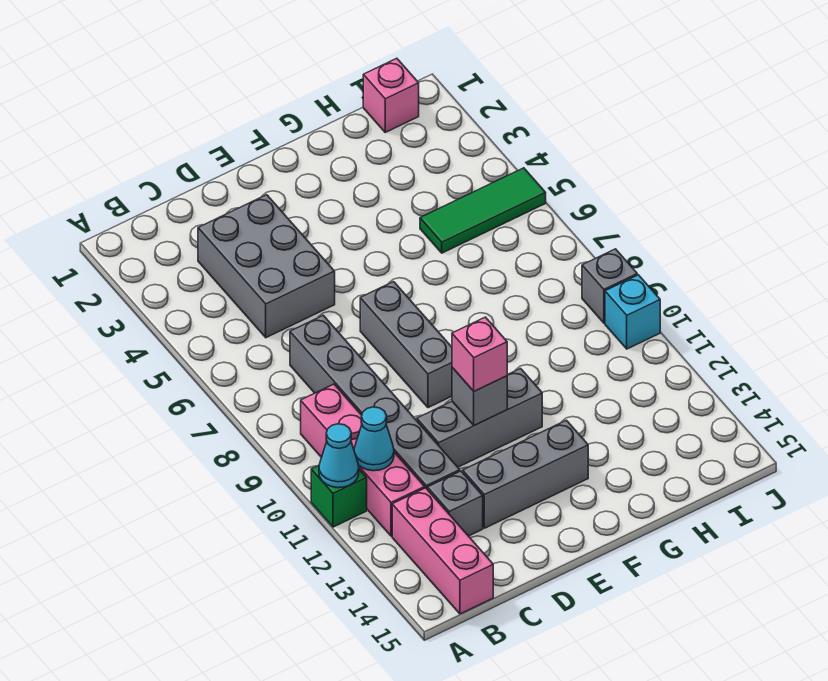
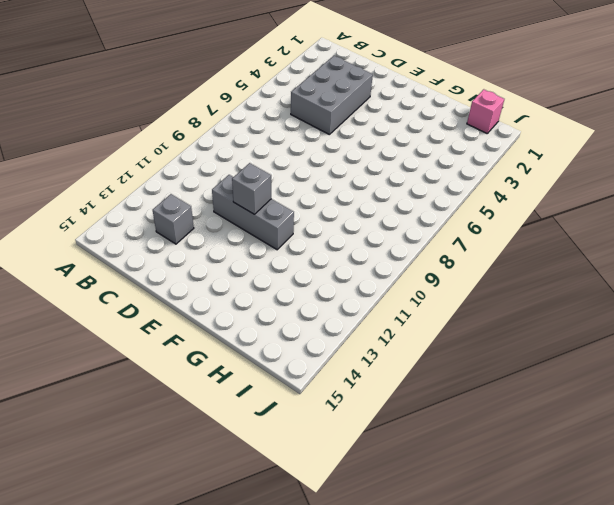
none -> green 1x1 brick [311,465,367,527]
none -> pink 1x4 brick [301,384,425,536]
none -> pink 1x3 brick [392,488,493,614]

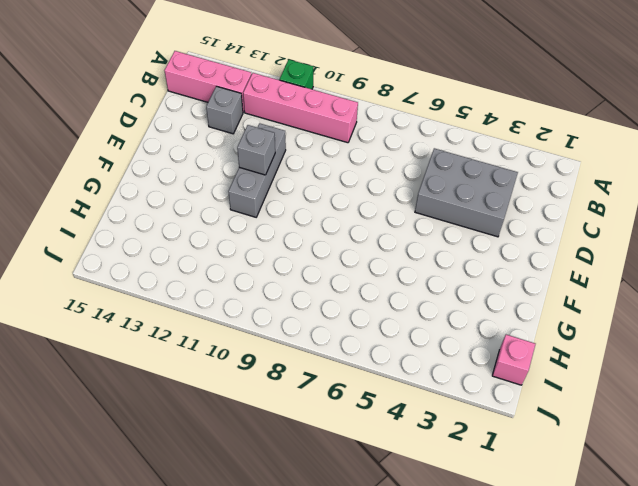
none -> grey 1x6 brick [290,315,460,489]
none -> grey 1x3 brick [463,420,588,528]
none -> grey 1x3 brick [360,282,452,408]

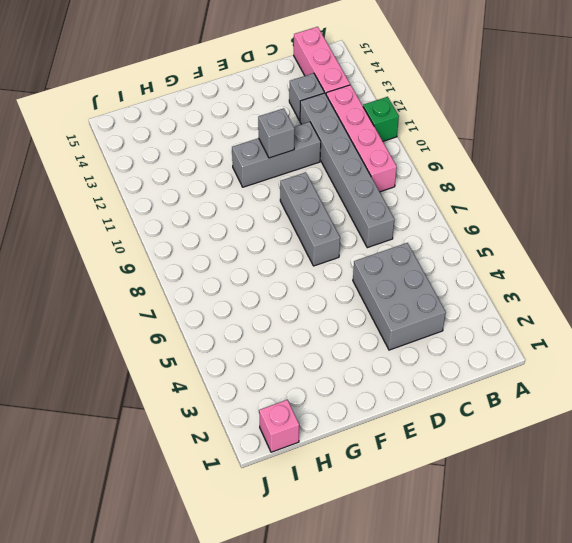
none -> grey 1x3 brick [463,420,588,528]
none -> green 1x3 tile [420,168,546,253]
none -> grey 1x1 brick [582,249,637,323]

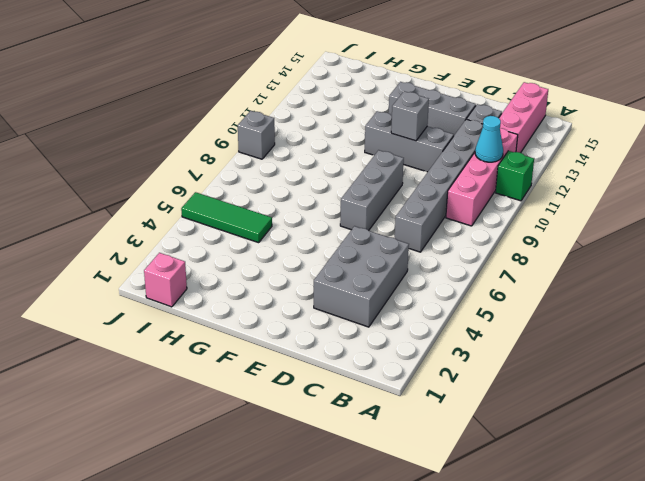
none -> cyan 1x1 brick [605,275,660,349]
none -> cyan 1x1 cone [319,424,359,488]
none -> pink 1x1 brick [452,317,507,391]

